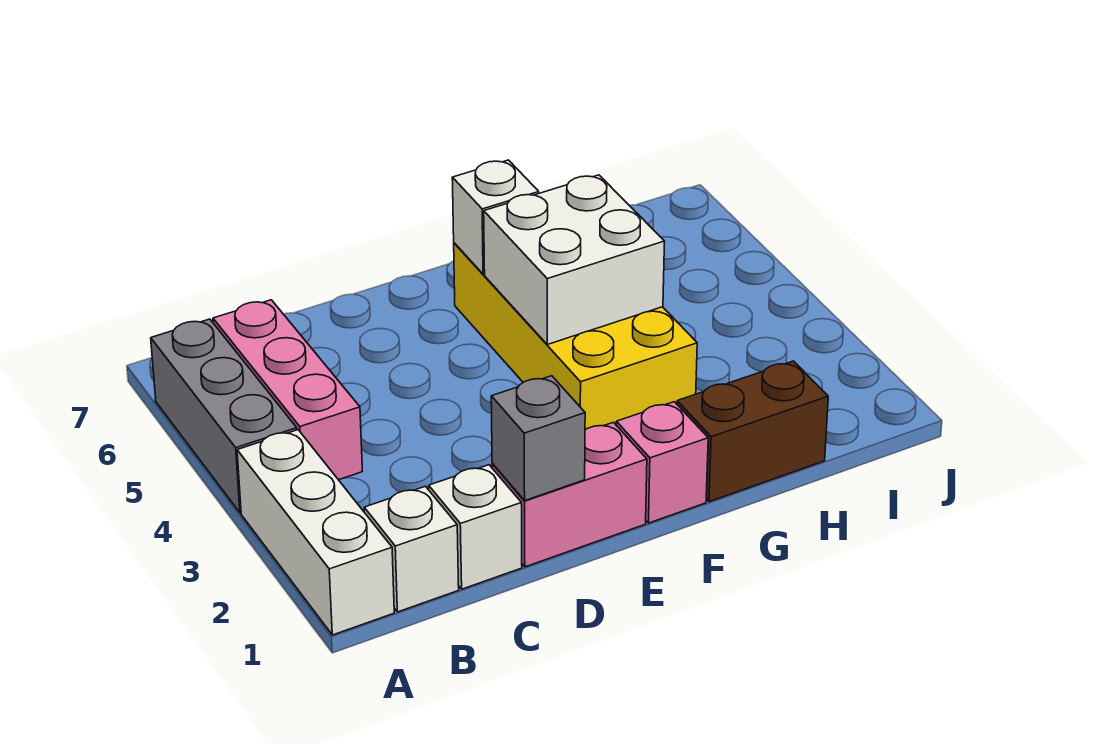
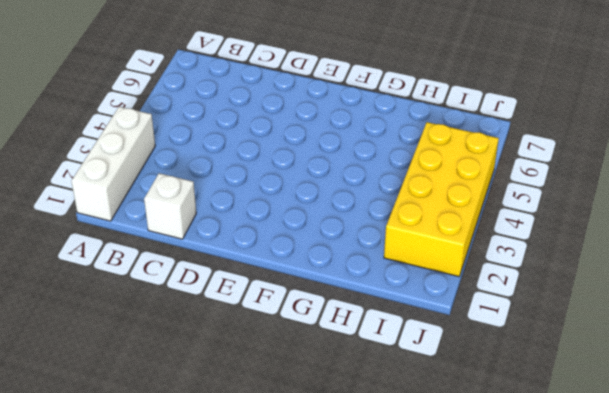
yellow 2x4 brick [384,122,499,277] -> yellow 2x4 brick moved to [454,243,697,430]
none -> grey 1x3 brick [151,319,297,513]
none -> white 1x1 brick [364,486,459,612]
none -> pink 1x3 brick [213,300,362,480]

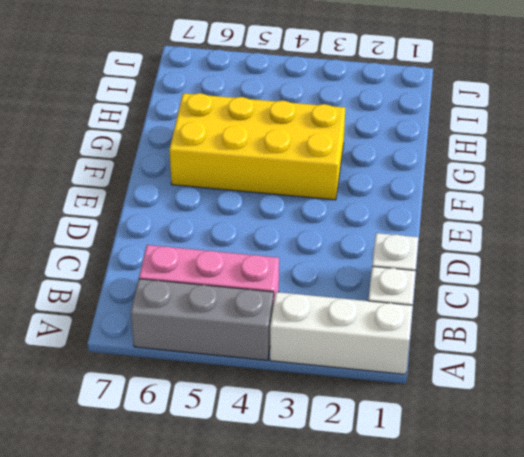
none -> pink 1x2 brick [492,422,647,567]
none -> pink 1x1 brick [616,402,708,523]
none -> brown 1x2 brick [677,361,828,502]

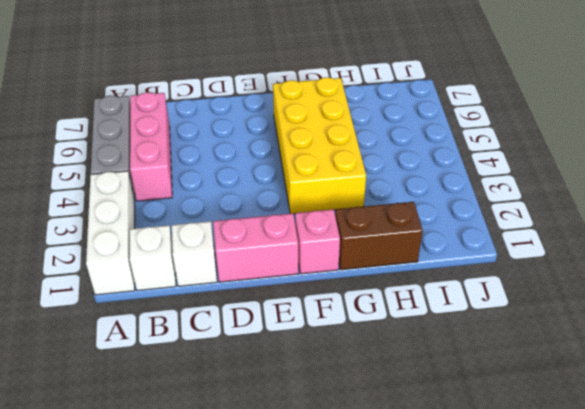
none -> grey 1x1 brick [491,376,585,500]
none -> white 2x2 brick [484,175,665,344]
none -> white 1x1 brick [452,160,539,274]

